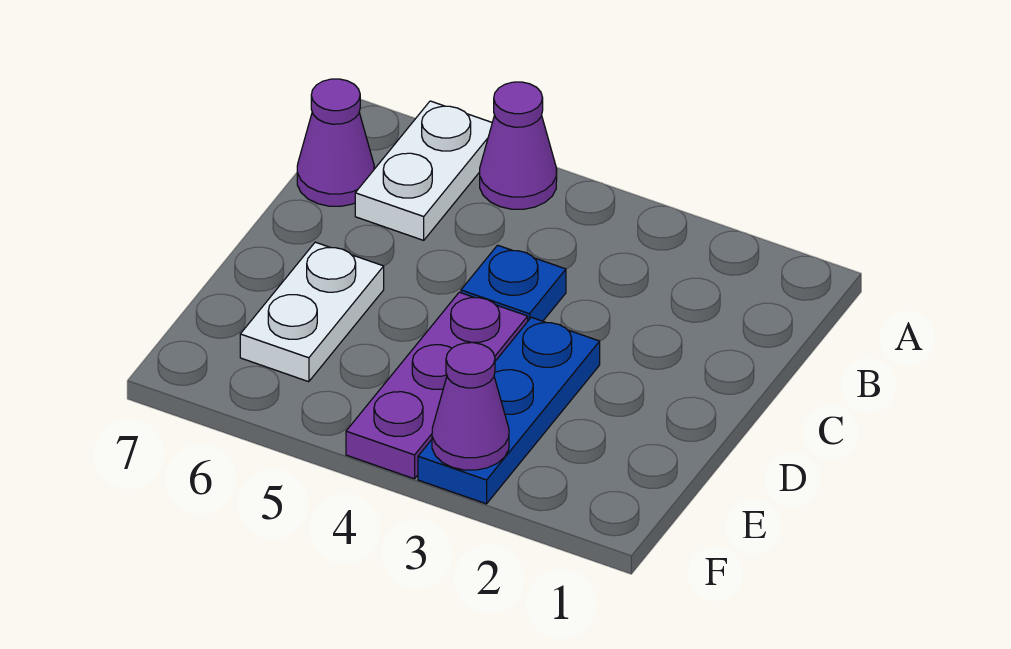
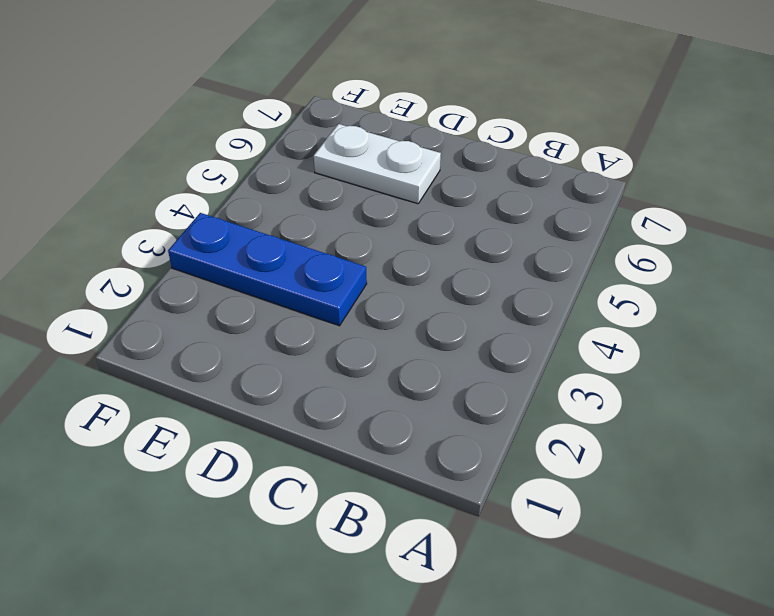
none -> purple 1x1 cone [480,82,557,209]
none -> white 1x2 plate [355,101,492,240]

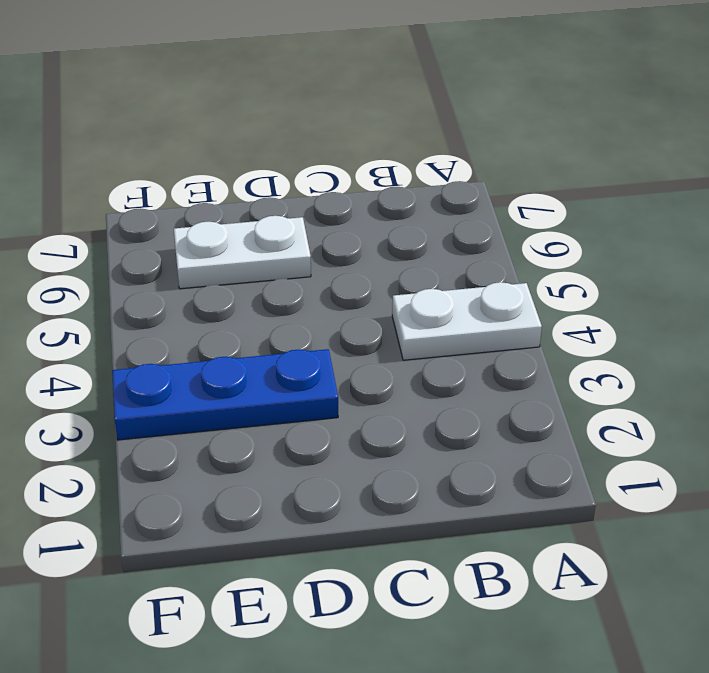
white 1x2 plate [392,282,542,360] -> white 1x2 plate moved to [355,101,492,240]
none -> purple 1x1 cone [480,82,557,209]
none -> purple 1x1 cone [297,79,374,206]

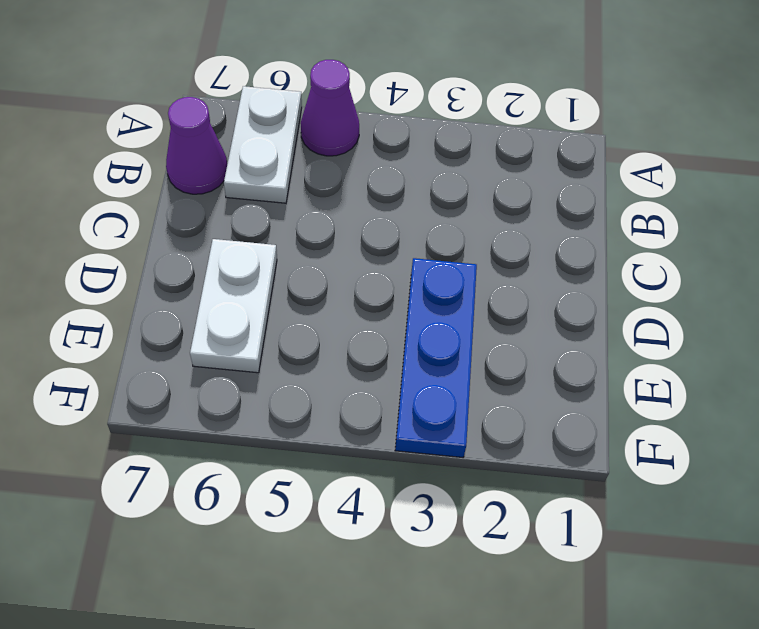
none -> blue 1x1 plate [461,245,566,321]
none -> purple 1x3 plate [346,292,528,479]

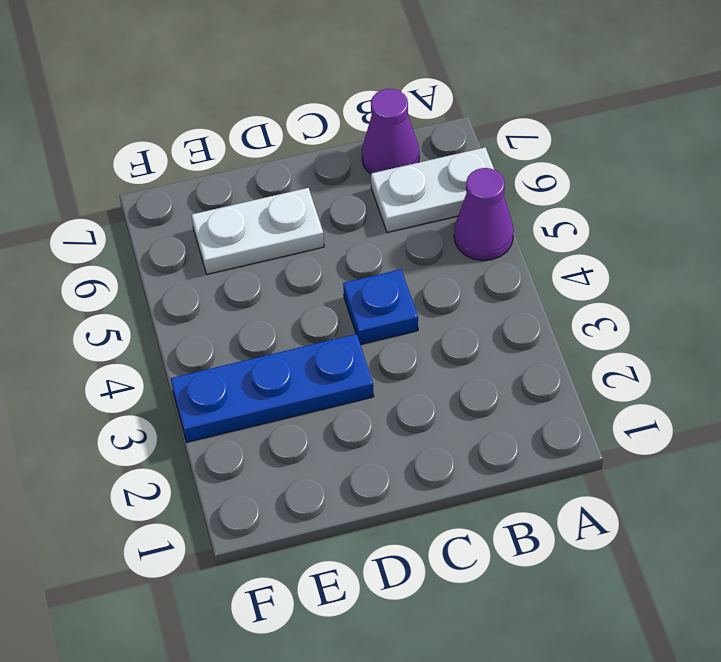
none -> purple 1x3 plate [346,292,528,479]
none -> purple 1x1 cone [432,343,509,470]

